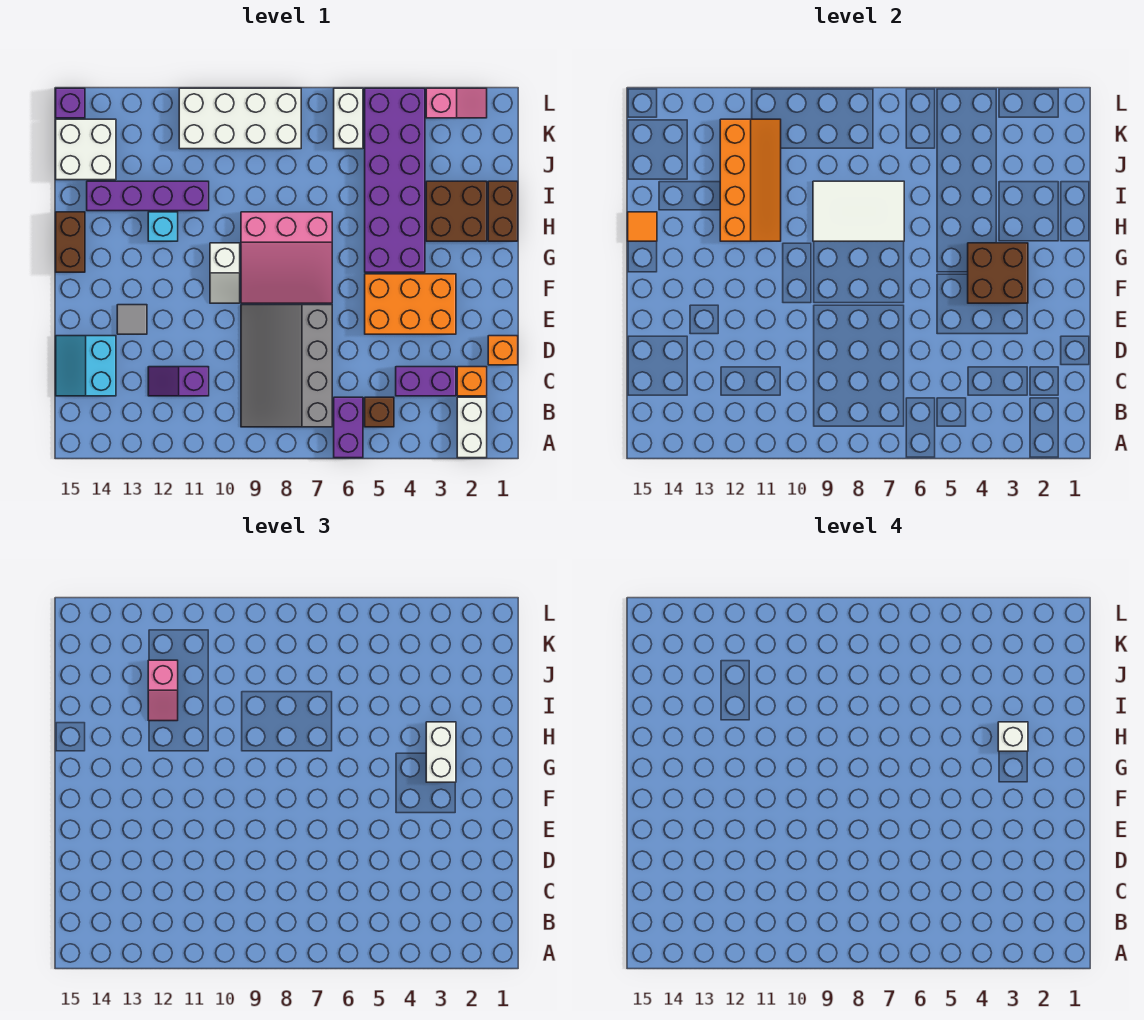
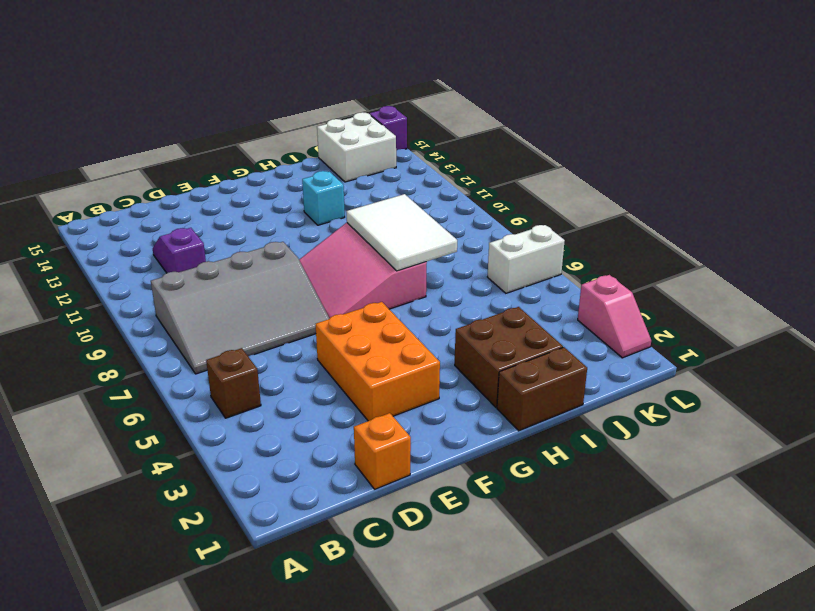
grey 3x4 slope [151,242,330,374] -> grey 3x4 slope turned to [241,305,332,427]
none -> white 1x2 brick [457,397,487,458]
none -> purple 1x2 brick [334,397,363,458]
none -> orange 1x1 brick [457,367,487,396]
none -> purple 1x2 brick [396,367,456,396]

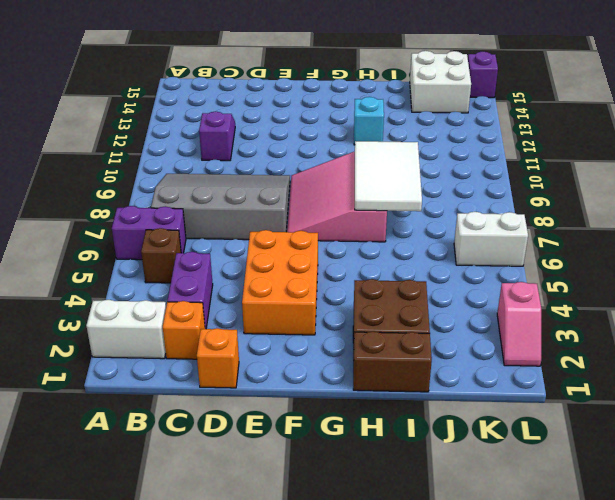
none -> cyan 2x2 slope [56,336,116,396]
none -> grey 1x1 tile [117,305,147,334]
none -> white 1x2 slope [210,243,240,303]
none -> purple 2x6 brick [365,88,425,272]

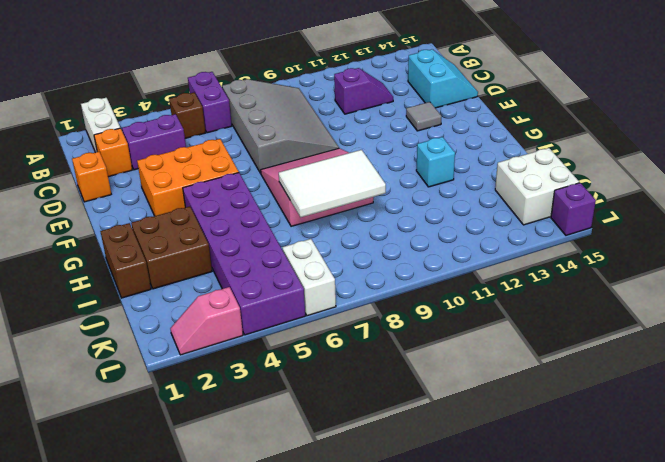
none -> white 1x2 slope [210,243,240,303]
none -> brown 1x2 brick [56,212,85,272]
none -> purple 1x4 brick [87,181,209,211]
none -> white 2x4 brick [179,88,301,149]

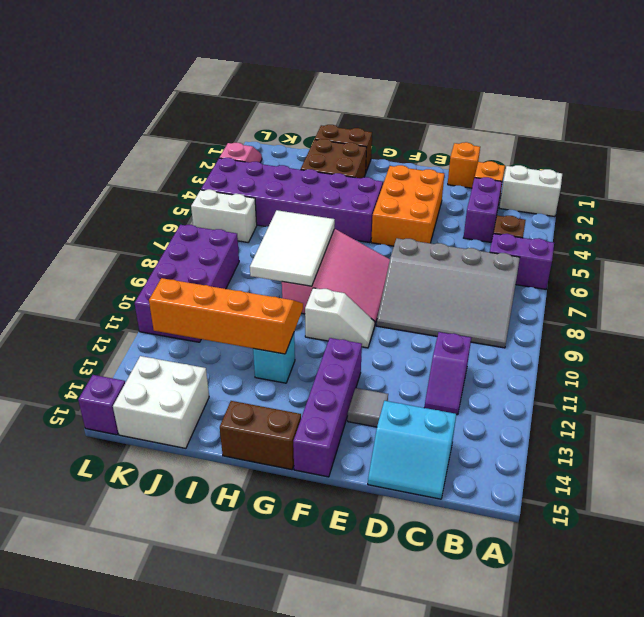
purple 1x4 brick [293,338,362,477] -> purple 1x4 brick moved to [87,181,209,211]
purple 2x4 brick [135,225,239,342] -> white 2x4 brick [179,88,301,149]
none -> brown 2x2 brick [968,243,1028,303]
none -> orange 1x1 tile [628,212,657,241]
none -> white 1x2 brick [426,722,456,782]
none -> pink 1x2 slope [148,660,178,721]

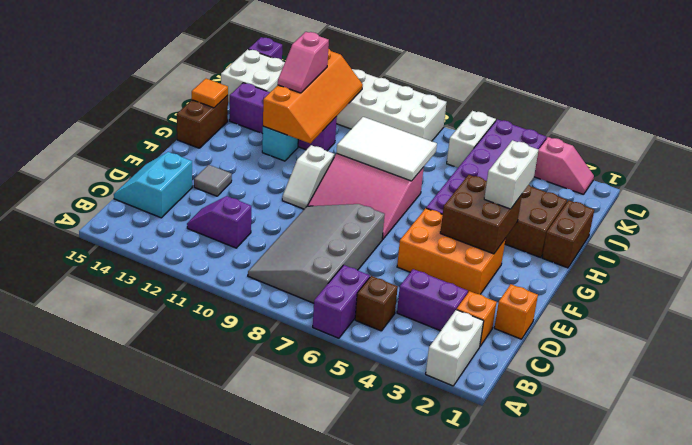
none -> white 1x1 brick [998,722,1028,751]

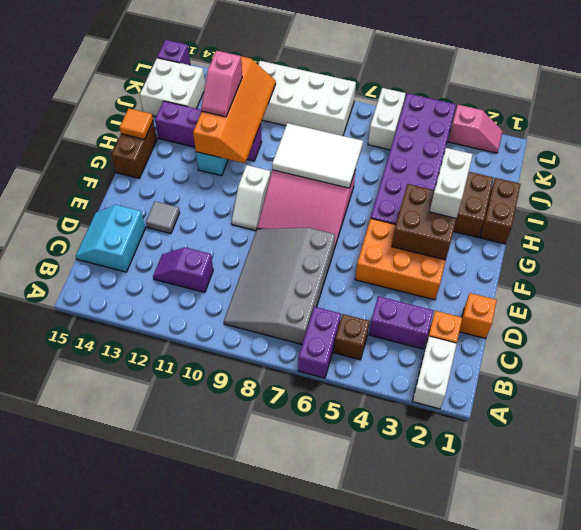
none -> white 1x1 brick [998,722,1028,751]

